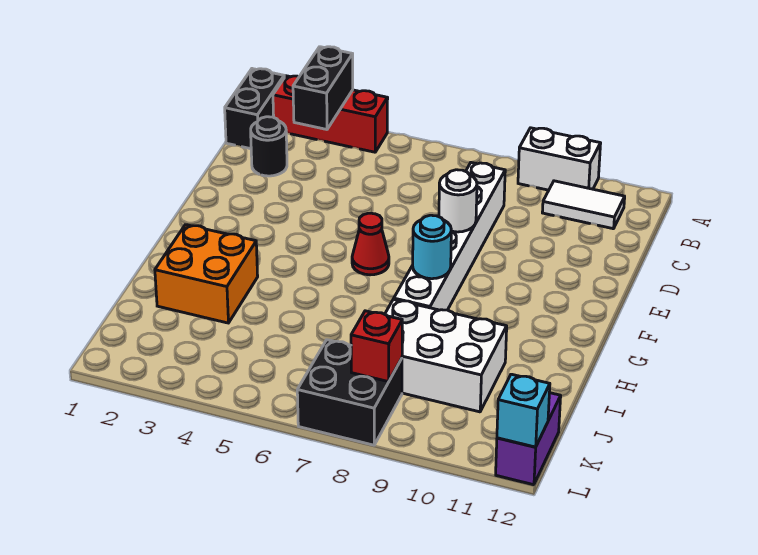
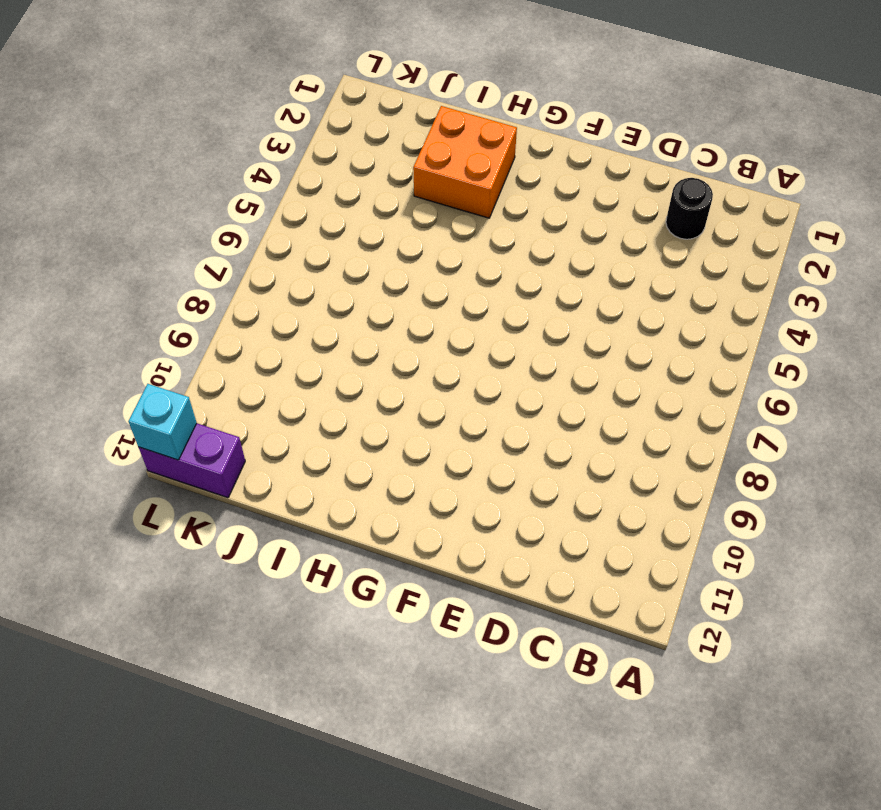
none -> black 1x2 brick [225,69,284,149]
none -> red 1x3 brick [273,76,388,152]
none -> white 1x2 brick [518,128,601,190]

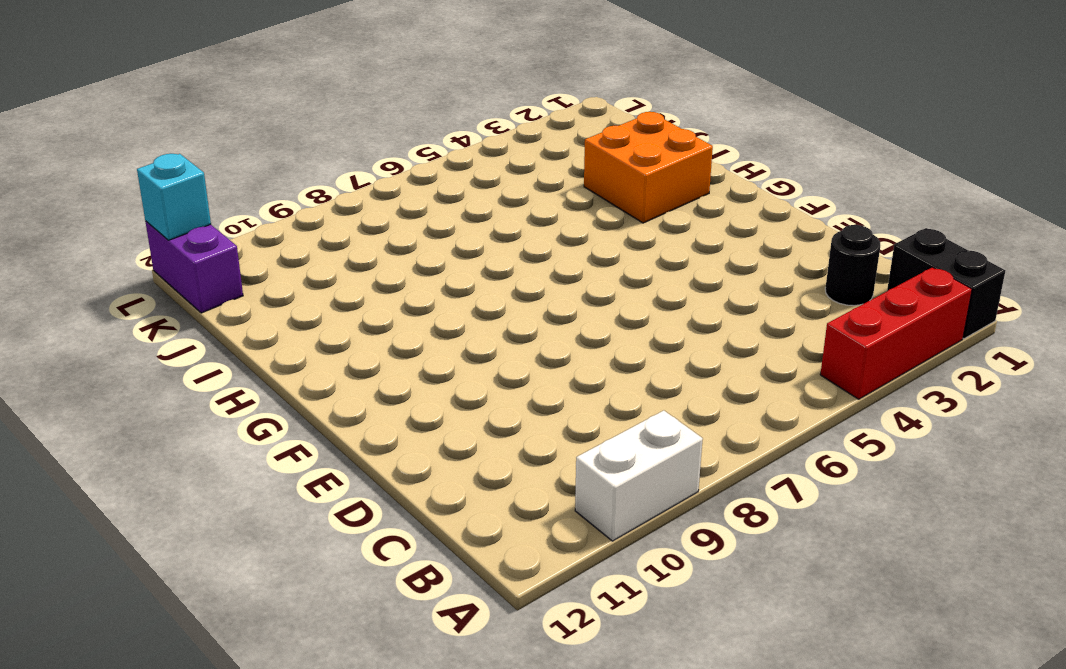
none -> white 1x2 tile [542,181,625,229]
none -> white 1x6 brick [394,162,505,310]
none -> red 1x1 cone [352,213,389,275]

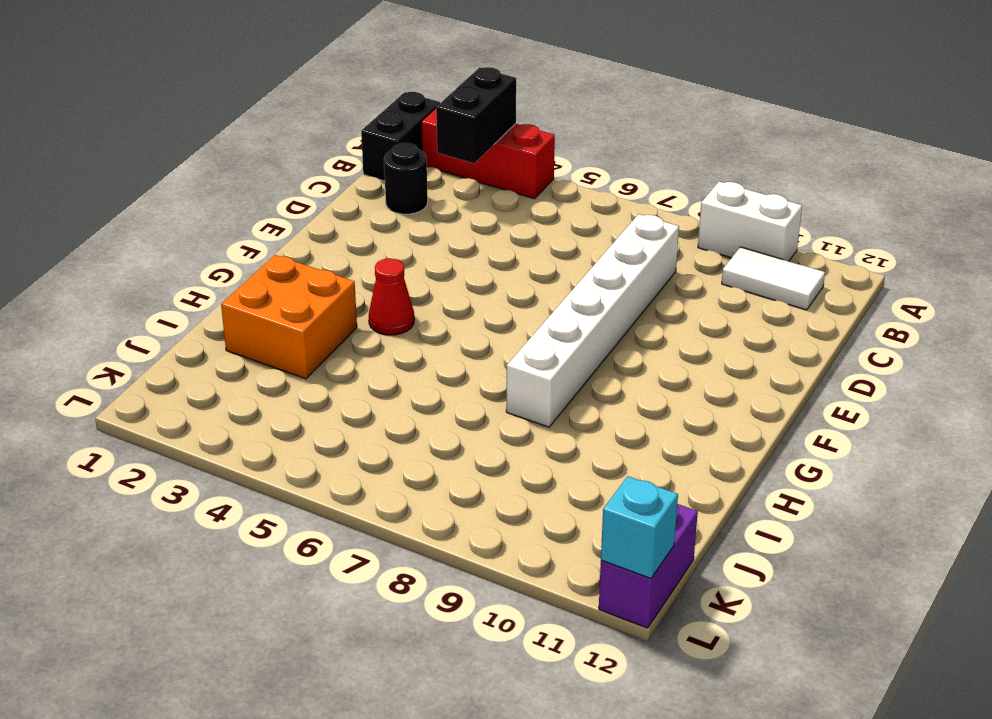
red 1x1 cone [369,258,414,335] -> red 1x1 cone moved to [352,213,389,275]
none -> white 2x3 brick [385,299,507,412]
none -> black 2x2 brick [297,340,402,445]
none -> white 1x1 round brick [439,170,477,232]

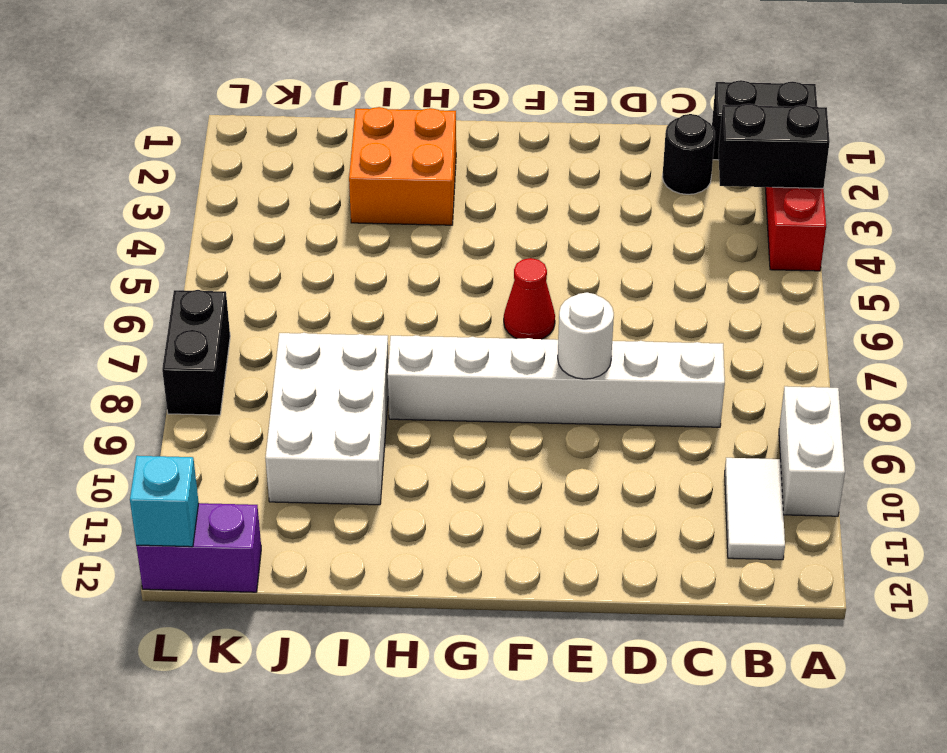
black 1x2 brick [162,290,230,415] -> black 2x2 brick [297,340,402,445]
none -> cyan 1x1 round brick [413,215,451,279]
none -> red 1x1 brick [351,311,402,382]

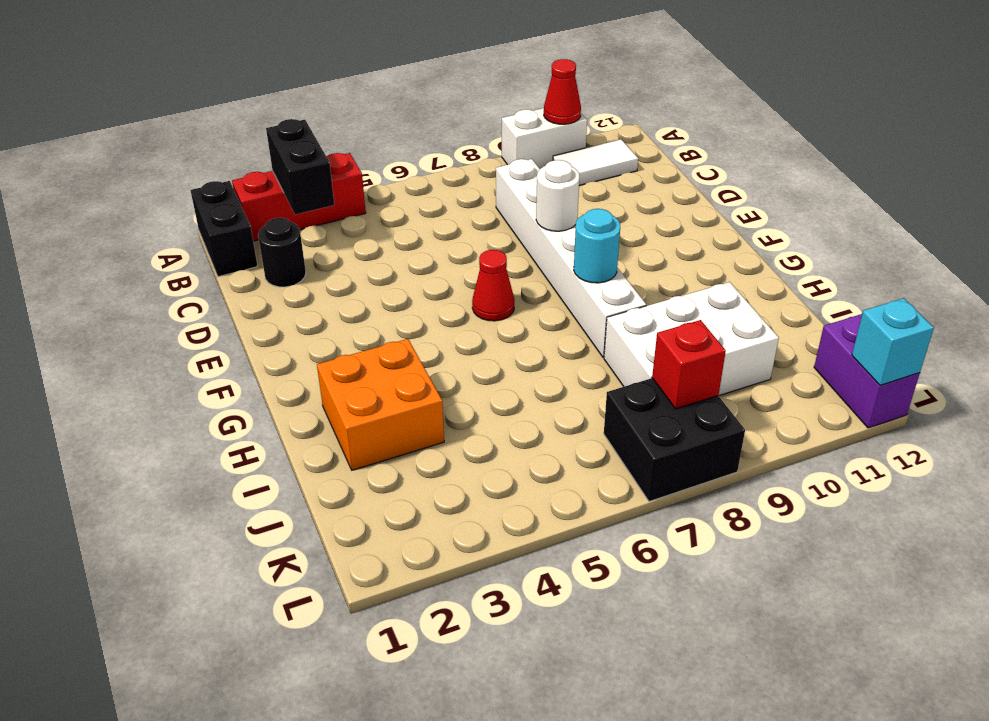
red 1x1 cone [544,59,581,124] -> none

